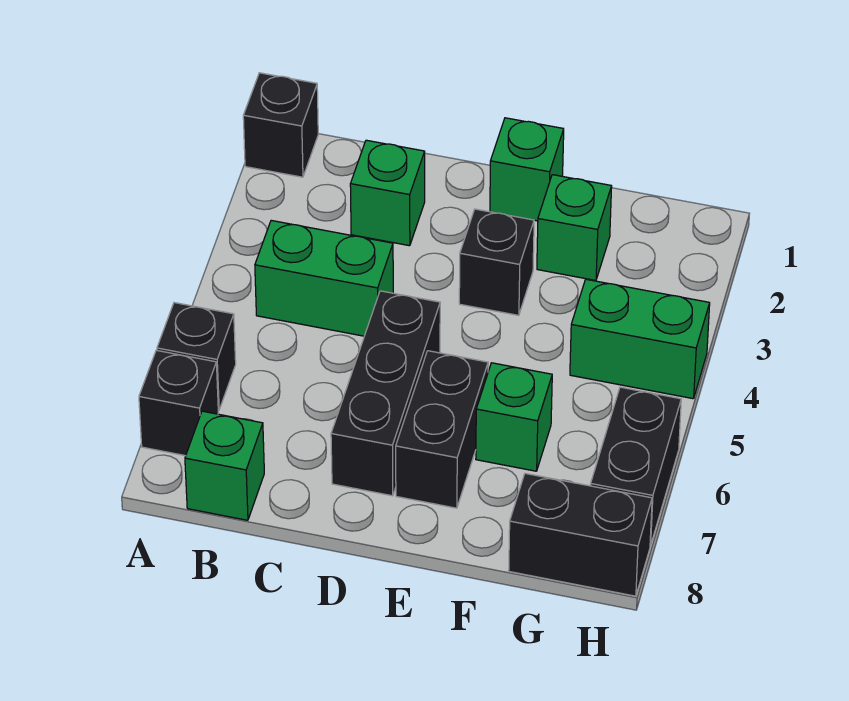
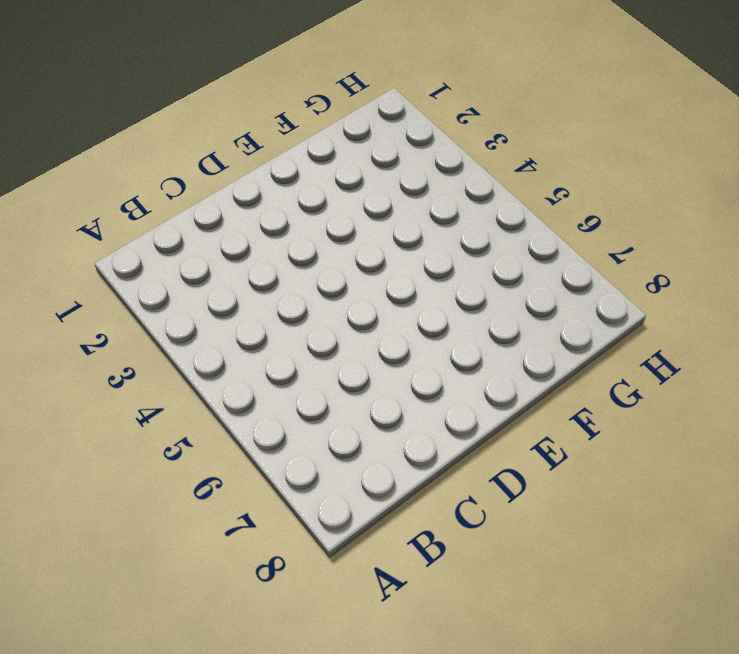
none -> black 1x1 brick [243,73,318,177]
none -> black 1x1 brick [157,303,236,410]
none -> black 1x1 brick [139,350,218,456]

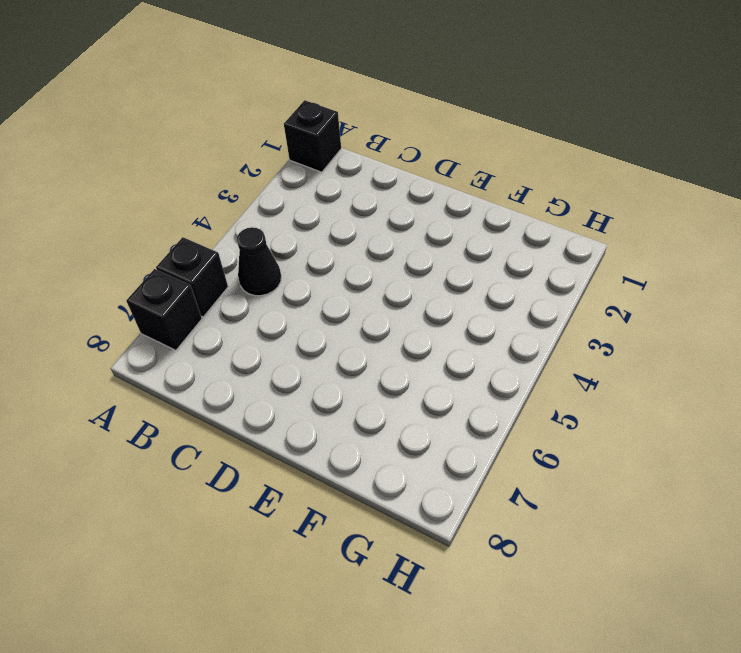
black 1x1 cone [237,227,281,296] -> none
none -> green 1x2 brick [255,220,393,336]
none -> green 1x1 brick [185,411,264,520]
none -> green 1x1 brick [350,140,425,246]

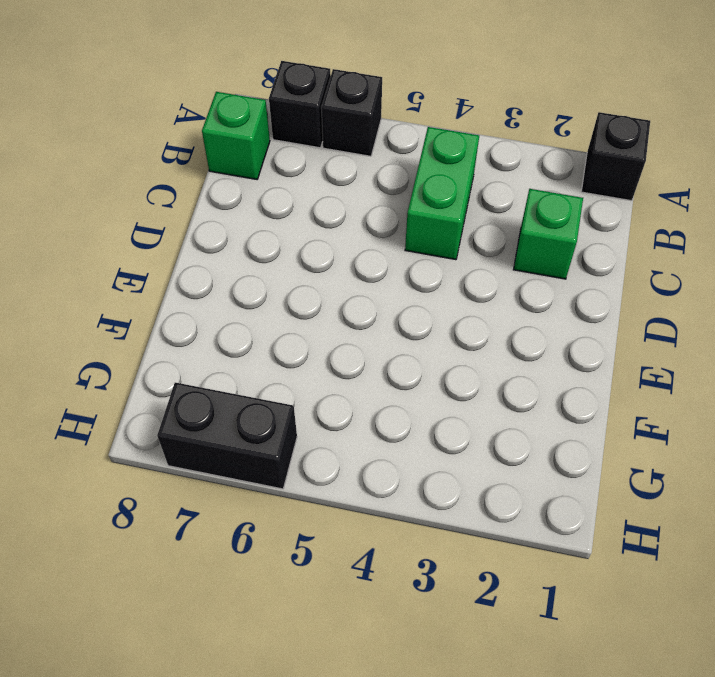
none -> black 1x3 brick [331,291,440,496]
none -> green 1x1 brick [490,118,564,221]
none -> black 1x1 brick [459,209,534,315]

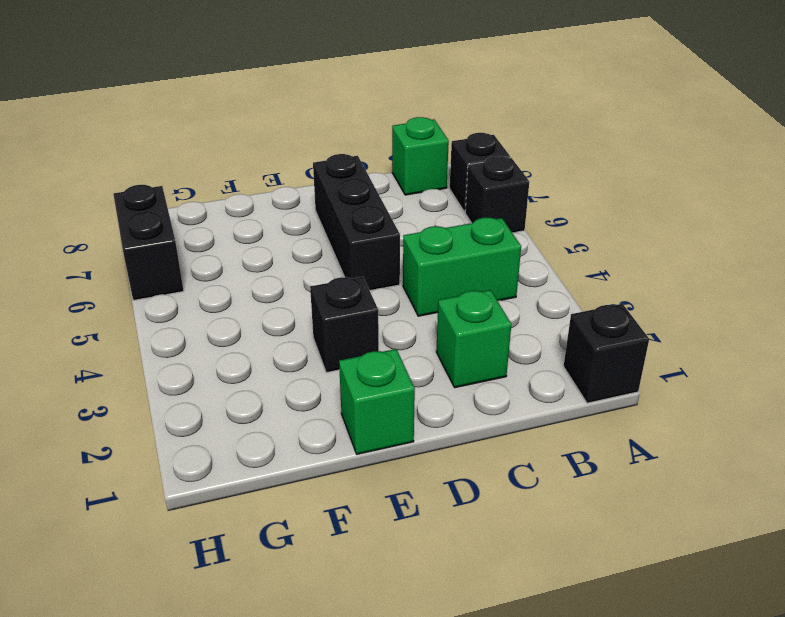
none -> black 1x2 brick [396,351,488,508]
none -> green 1x1 brick [537,175,612,280]
none -> green 1x1 brick [476,363,552,471]

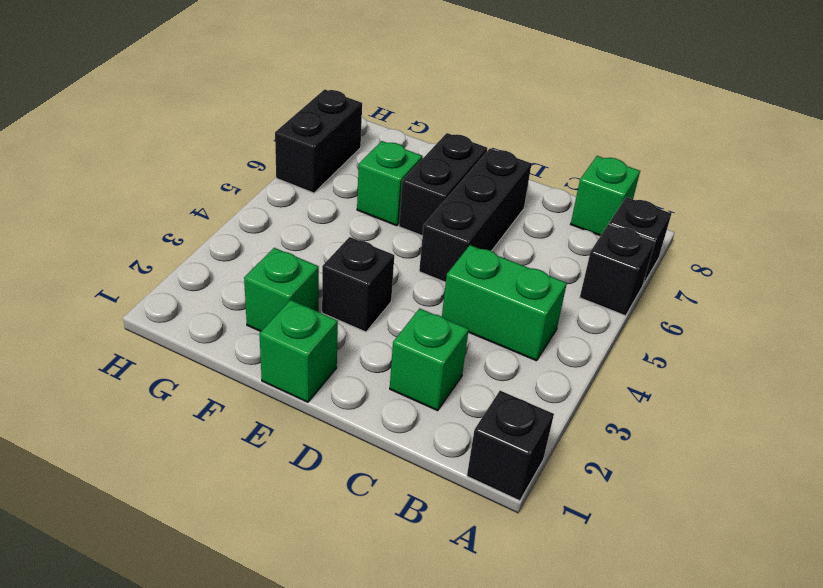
none -> green 1x2 brick [570,279,710,399]
none -> black 1x2 brick [509,473,652,596]

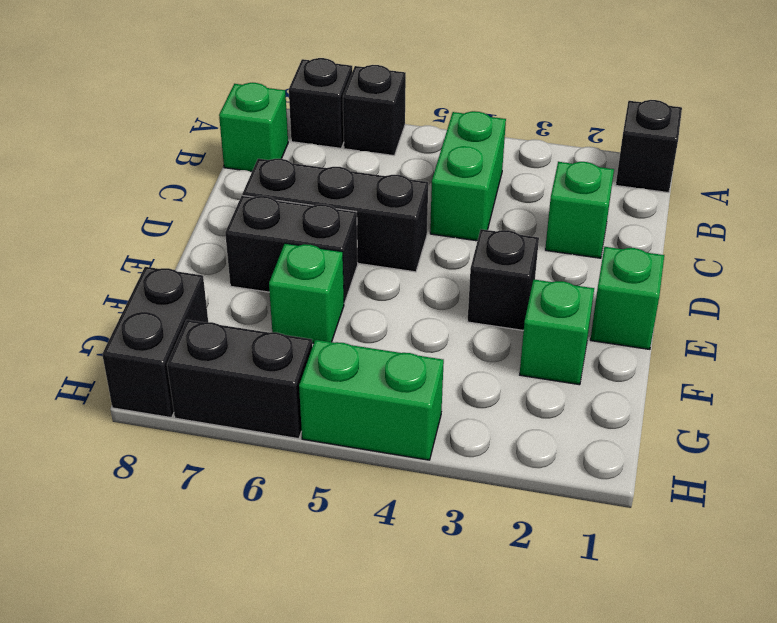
green 1x2 brick [299,340,444,460] -> green 1x2 brick turned to [570,279,710,399]

